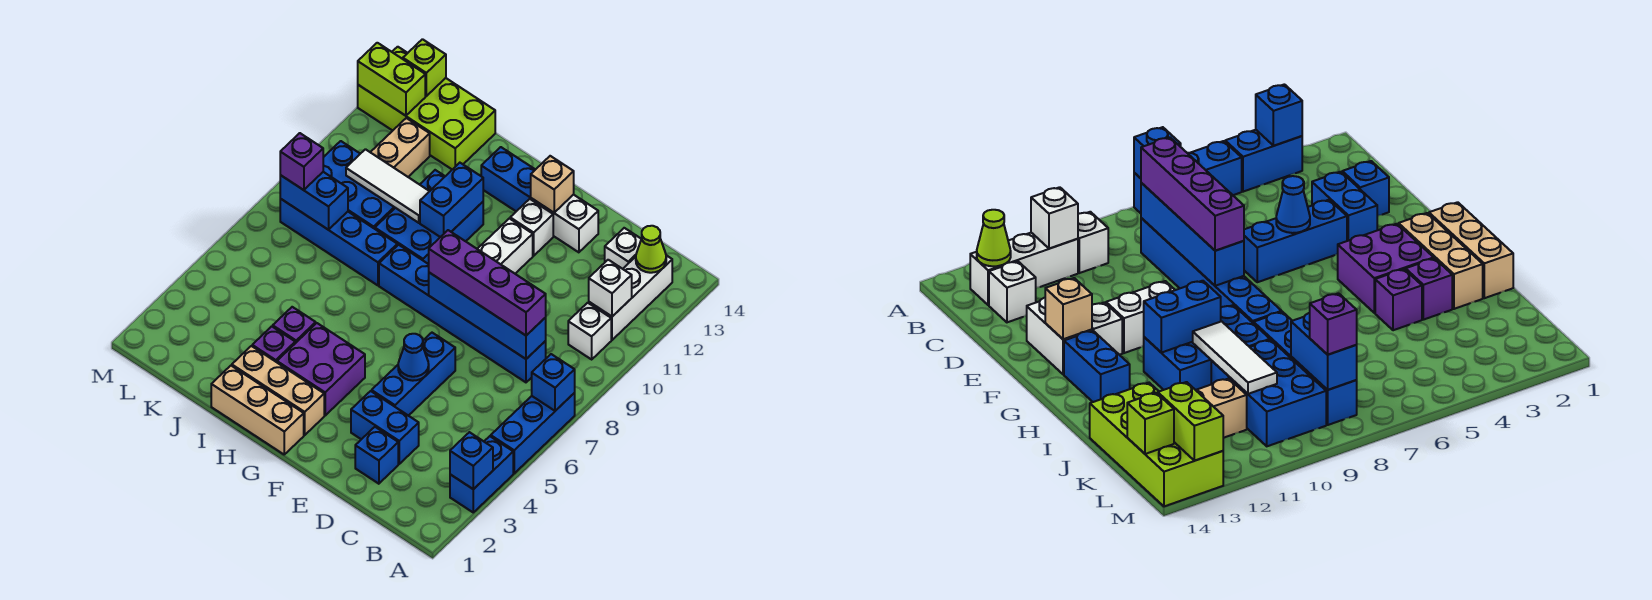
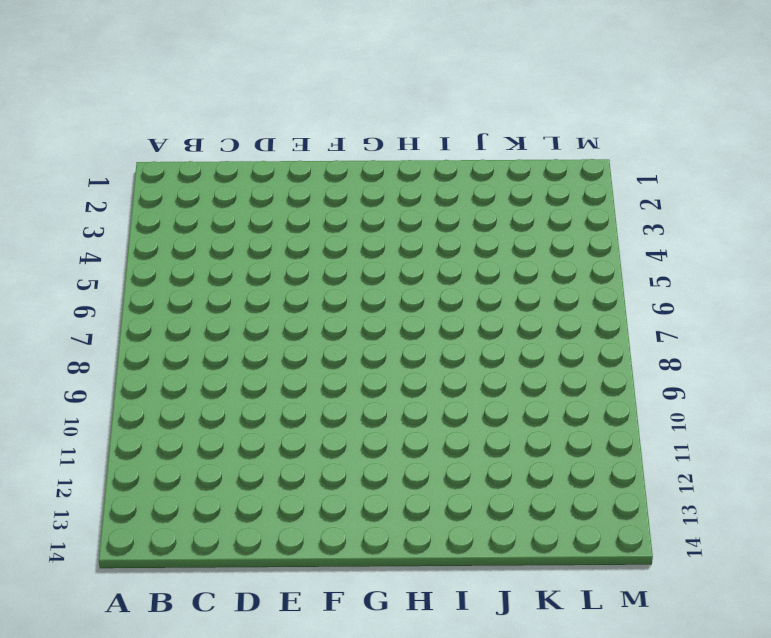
none -> blue 1x2 brick [450,436,513,512]
none -> blue 1x3 brick [491,393,575,473]
none -> white 1x1 brick [568,303,611,359]
none -> white 1x3 brick [589,255,672,340]

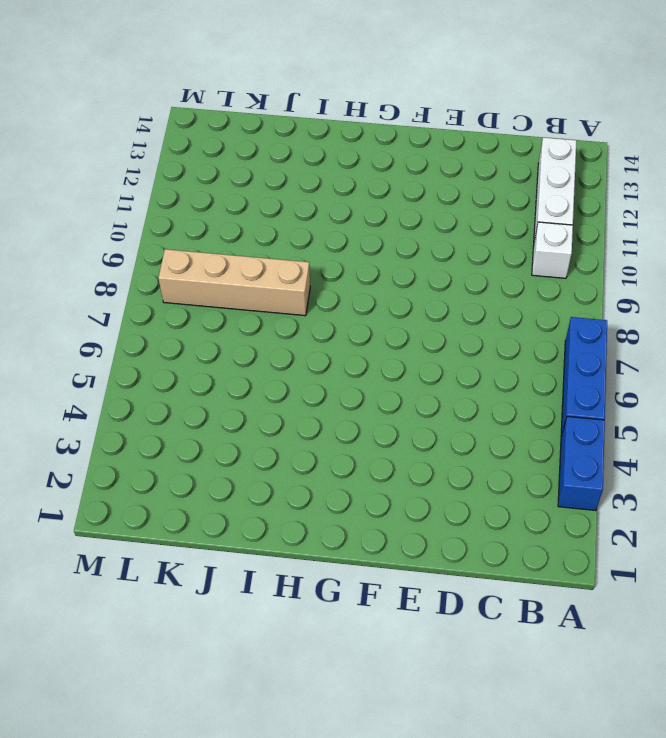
tan 1x4 brick [158,249,310,316] -> blue 1x4 brick [280,199,397,285]
none -> blue 1x6 brick [379,245,546,382]
none -> white 1x1 brick [605,228,641,269]
none -> blue 1x1 brick [355,427,398,484]
none -> blue 1x2 brick [351,391,419,464]

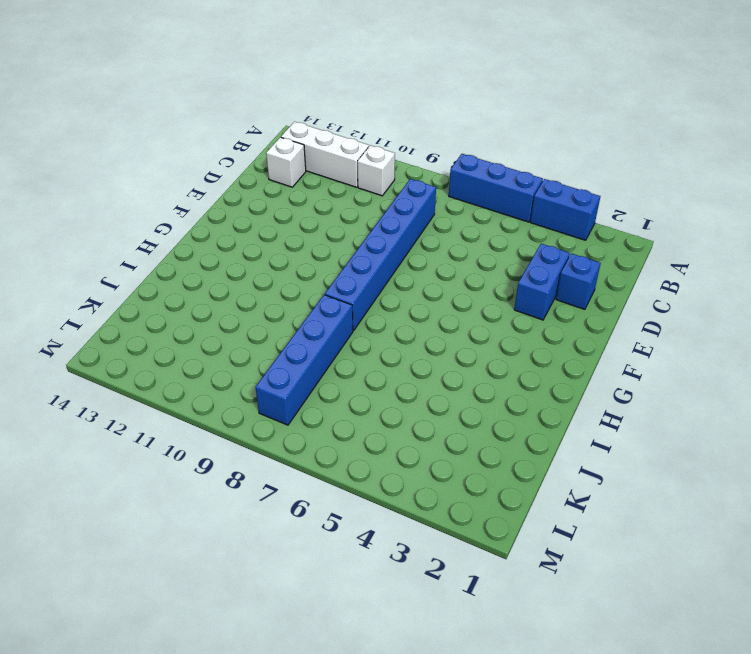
none -> blue 1x3 brick [372,333,455,416]
none -> white 1x2 brick [531,194,598,252]
none -> white 1x2 brick [478,218,533,274]
none -> white 1x1 brick [510,199,553,256]

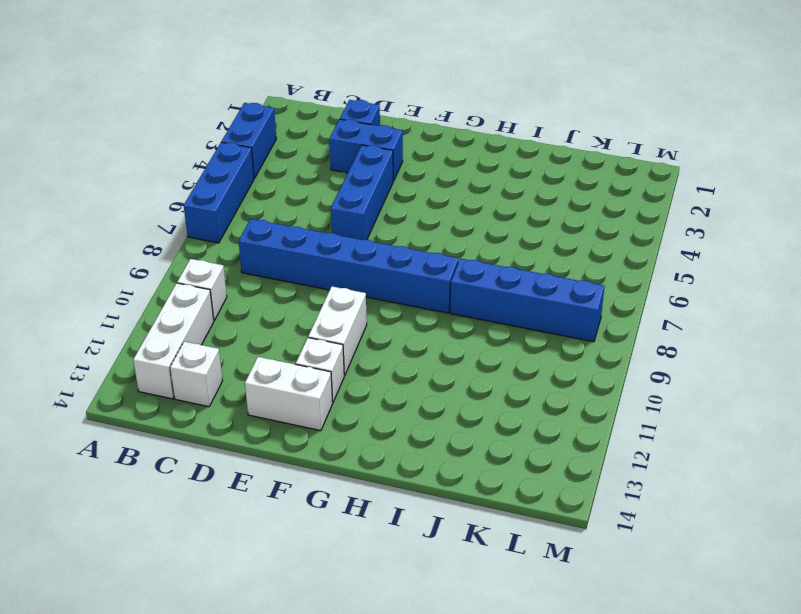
none -> tan 1x3 brick [211,366,304,454]
none -> tan 1x3 brick [232,346,324,435]
none -> purple 2x2 brick [277,323,365,415]
none -> blue 1x2 brick [481,147,535,211]

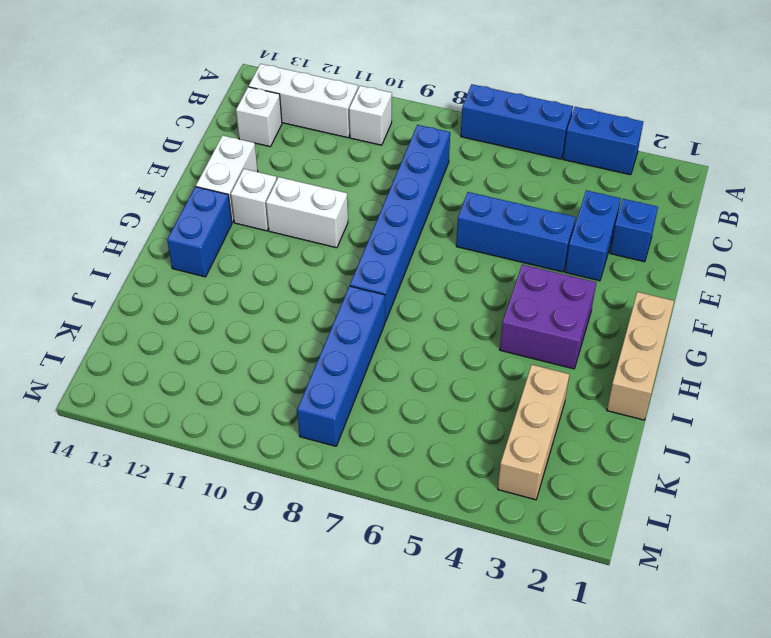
tan 1x3 brick [498,365,569,500] -> tan 1x3 brick moved to [232,346,324,435]
none -> blue 2x3 brick [375,170,483,264]
none -> purple 1x1 brick [252,326,295,362]
none -> purple 1x1 brick [273,307,316,343]
none -> blue 2x3 brick [323,141,395,229]

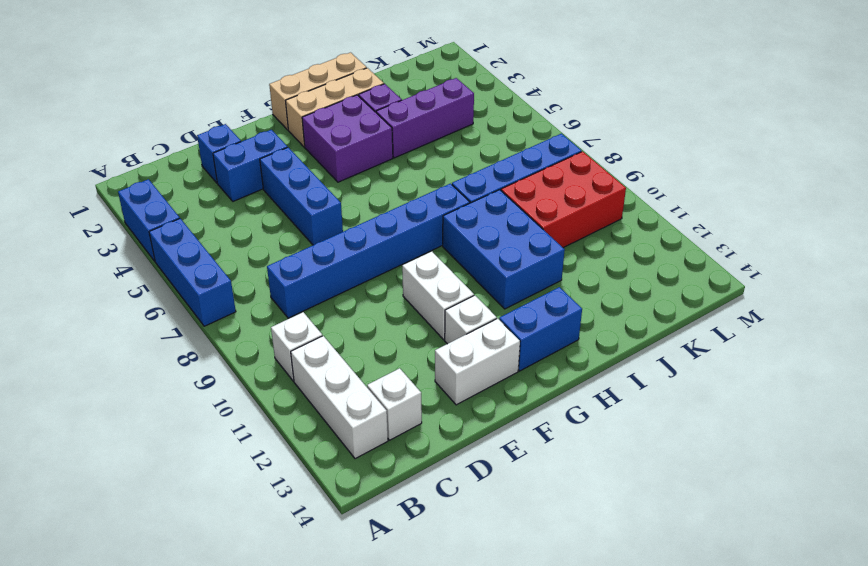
purple 1x3 brick [376,78,474,158] -> purple 1x1 brick [273,307,316,343]
red 2x3 brick [501,151,626,248] -> blue 2x3 brick [323,141,395,229]
none -> lime 2x4 brick [358,47,495,169]
none -> tan 1x2 brick [370,118,430,177]
none -> blue 1x1 brick [450,432,493,489]
none -> blue 1x1 brick [532,354,575,411]

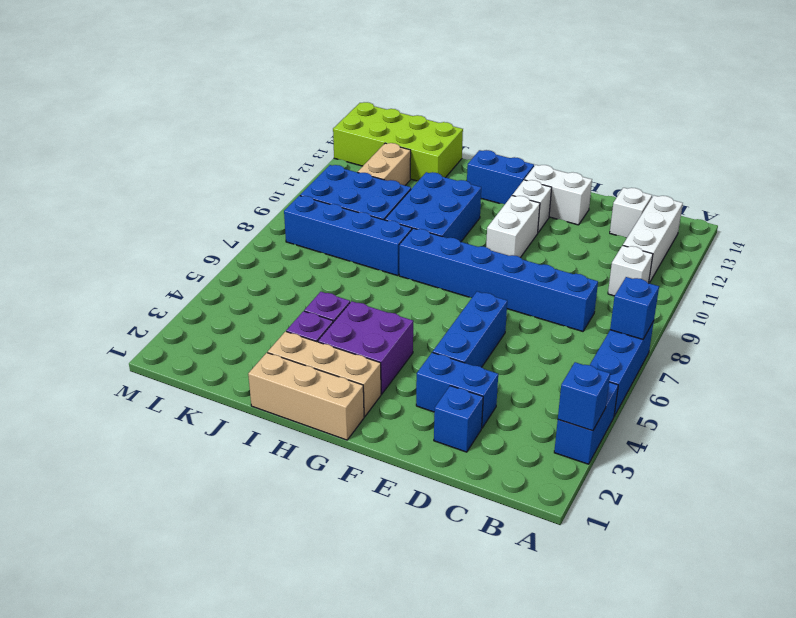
none -> white 1x1 brick [589,260,632,316]
none -> lime 1x1 cone [636,226,666,273]
none -> blue 1x4 brick [429,273,546,359]
none -> blue 1x1 cone [398,334,429,381]

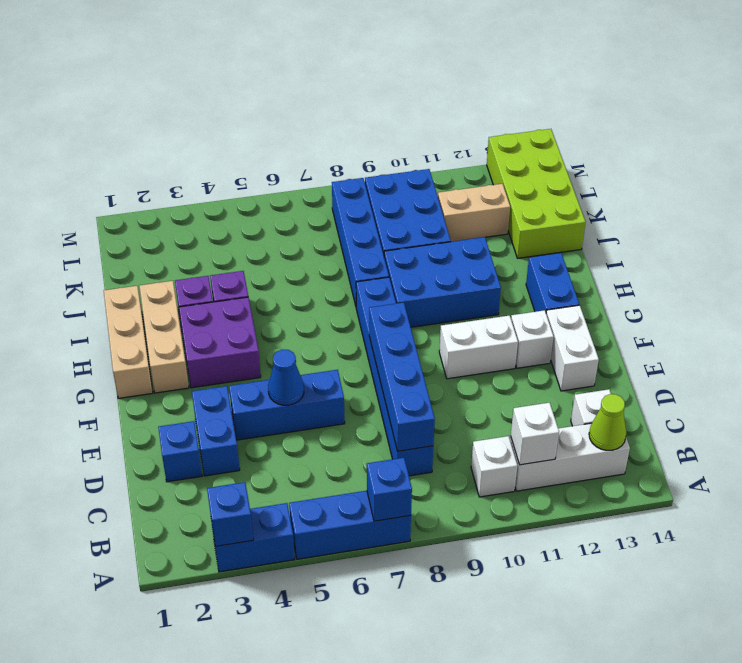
none -> tan 1x1 brick [531,156,574,213]
none -> blue 1x2 brick [420,163,483,237]
none -> white 1x3 tile [346,149,430,223]
none -> blue 1x2 brick [280,172,348,230]

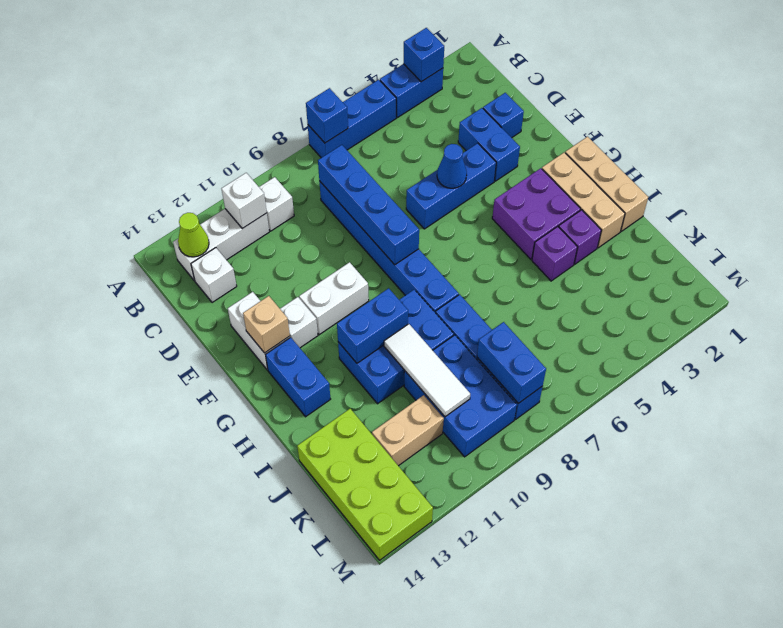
none -> lime 1x2 brick [358,43,425,116]
none -> lime 1x1 brick [403,39,446,96]
none -> purple 1x4 brick [429,230,546,335]
none -> purple 1x1 brick [280,133,323,190]

